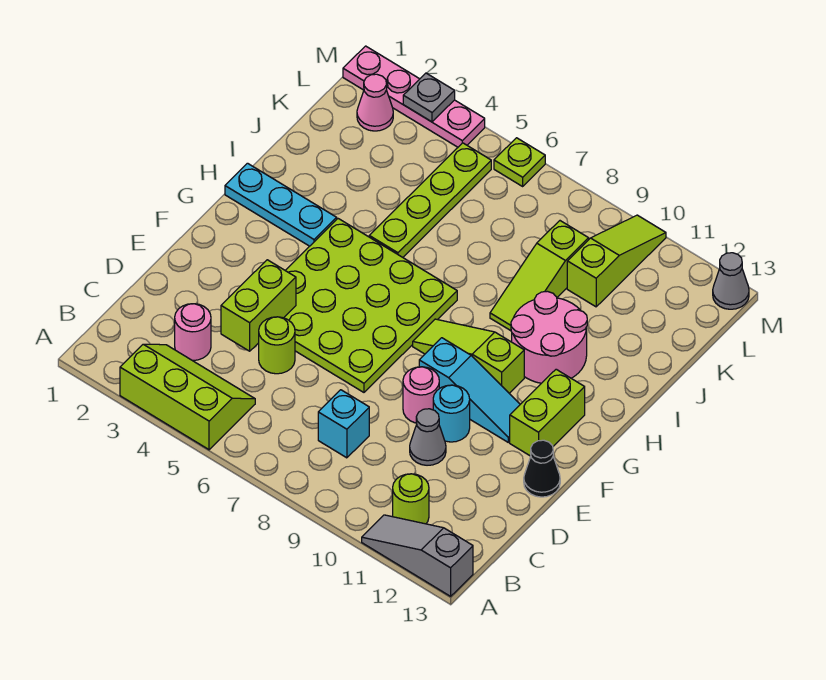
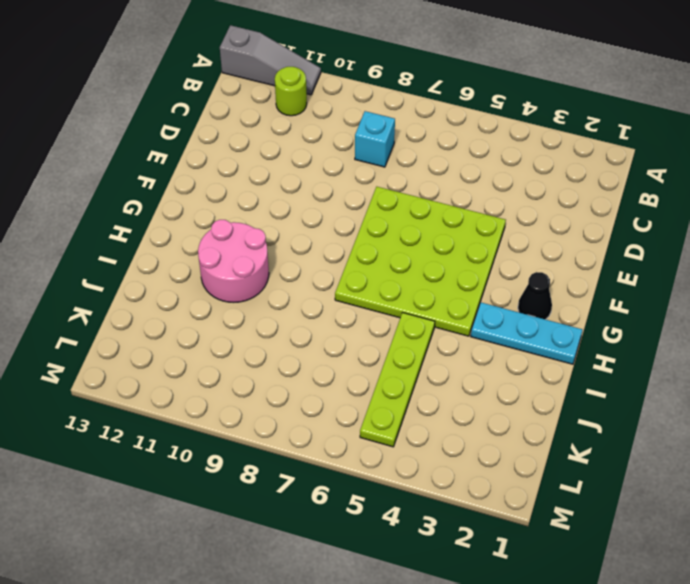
black 1x1 cone [518,272,552,320] -> black 1x1 cone moved to [524,440,560,497]
none -> lime 2x3 slope [120,344,255,450]
none -> pink 1x1 round brick [175,304,211,361]
none -> lime 1x1 round brick [259,317,295,374]

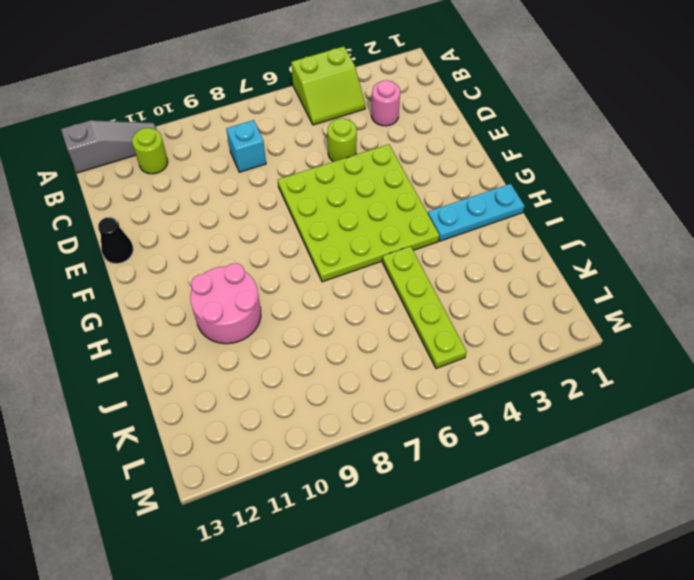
lime 2x2 slope [291,46,365,125] -> lime 2x3 slope [120,344,255,450]
none -> grey 1x1 cone [410,409,446,465]
none -> pink 1x1 round brick [403,367,439,423]
none -> cyan 1x1 round brick [433,385,470,442]

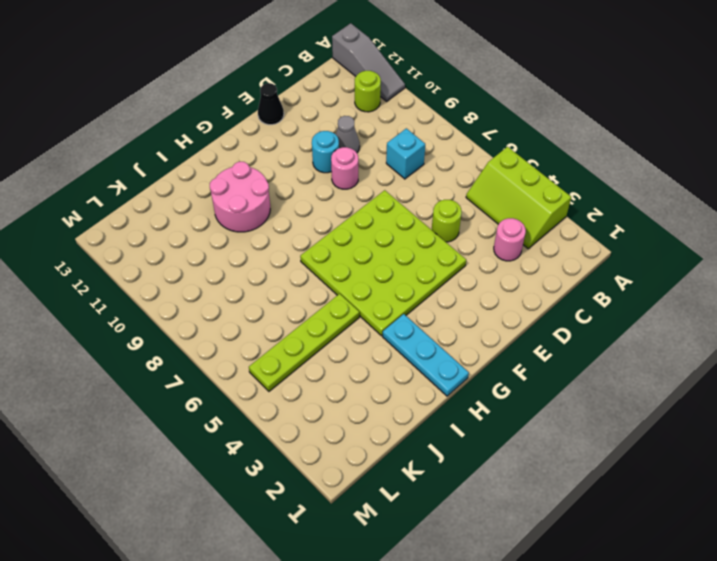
none -> cyan 1x3 slope [419,338,520,442]
none -> lime 1x2 brick [510,369,585,456]
none -> lime 1x3 slope [413,319,524,393]

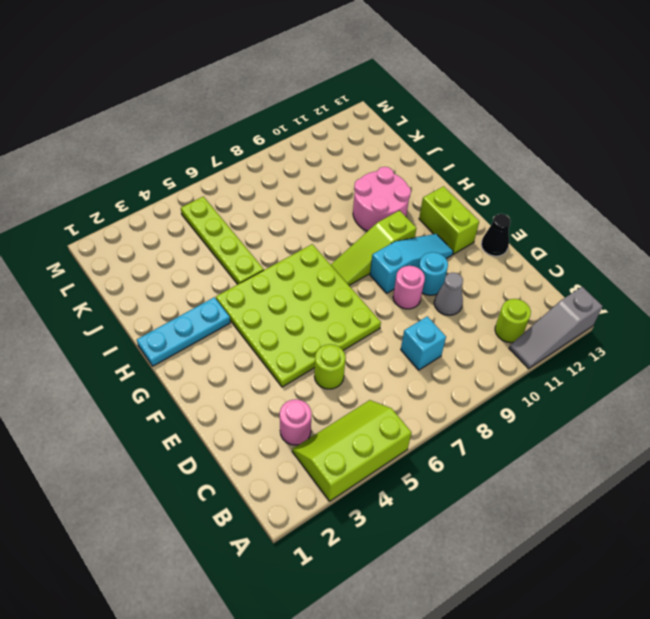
none -> lime 1x3 slope [490,221,589,331]
none -> lime 1x3 slope [567,215,666,307]
none -> pink 1x1 cone [357,74,393,131]

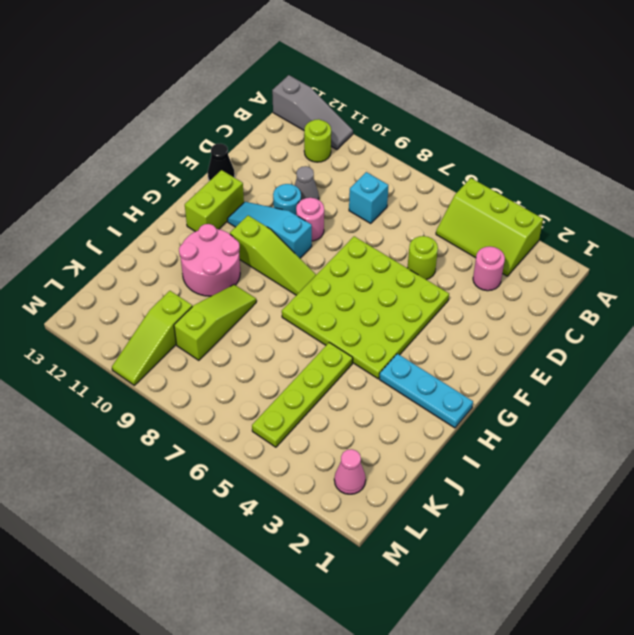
none -> pink 1x4 plate [343,46,485,147]
none -> lime 1x1 plate [494,138,545,186]
none -> grey 1x1 cone [713,253,749,309]

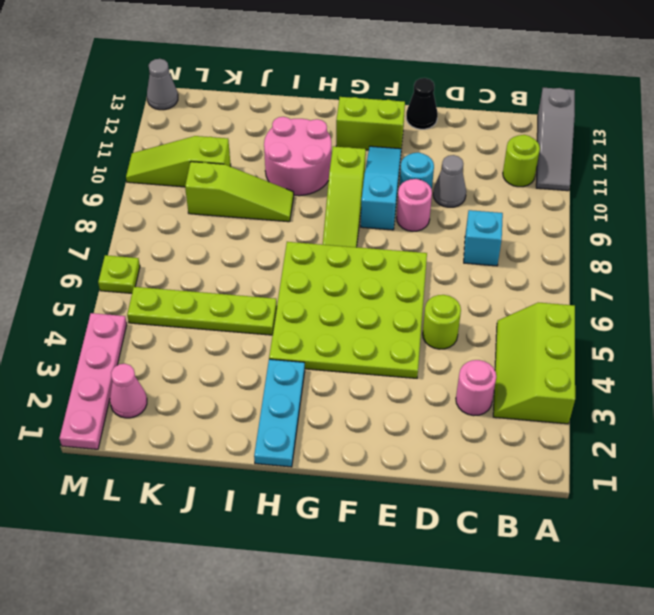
none -> lime 1x2 brick [221,260,296,351]
none -> grey 1x1 plate [403,73,455,122]

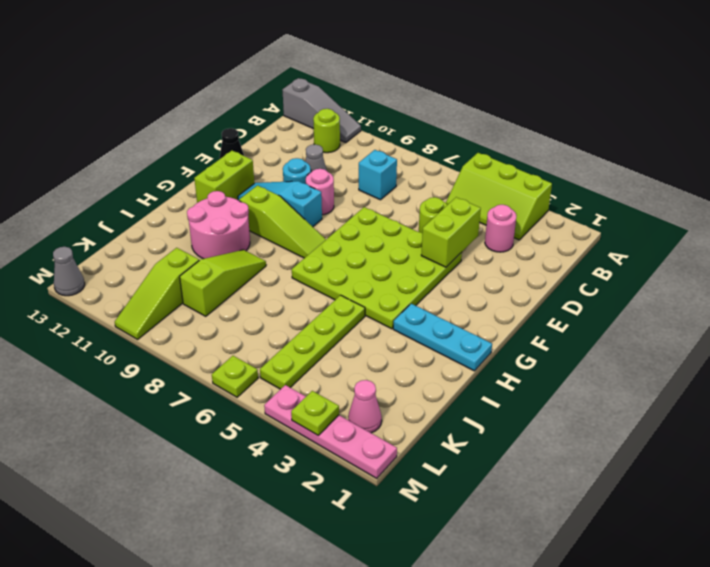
lime 1x1 plate [291,391,339,435] -> grey 1x1 plate [403,73,455,122]

